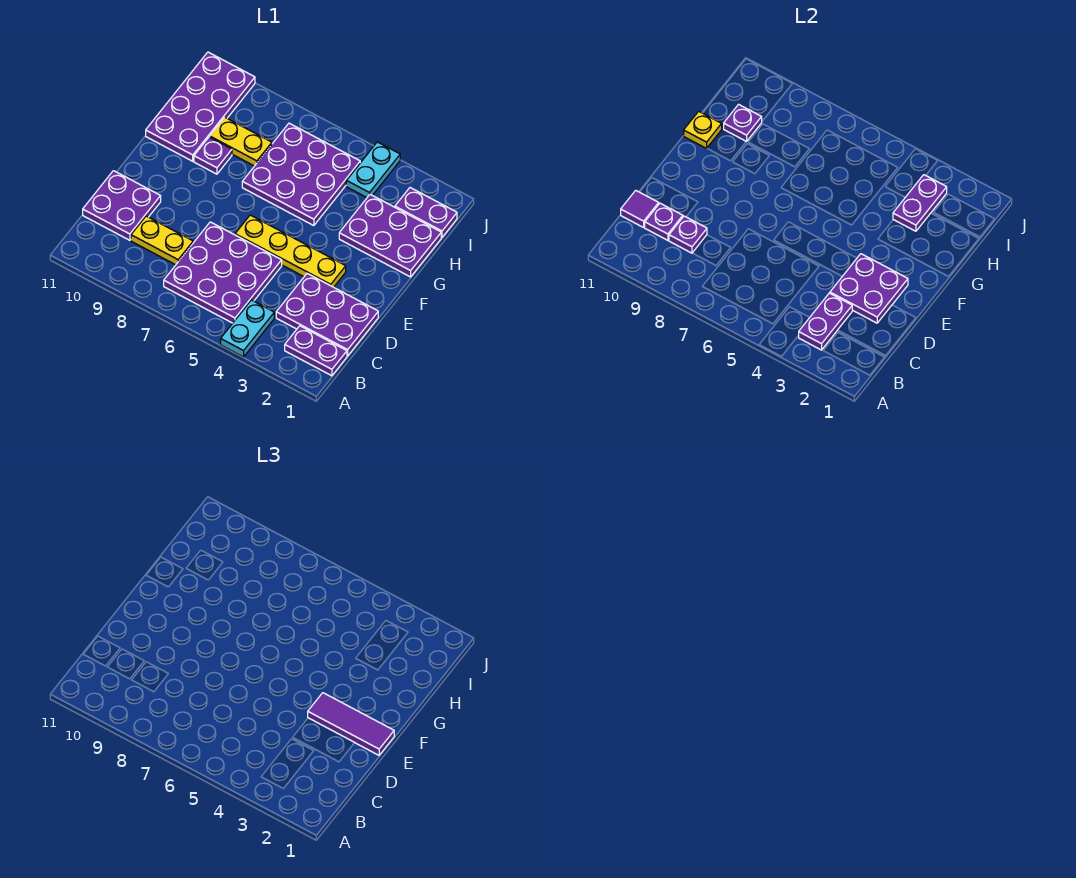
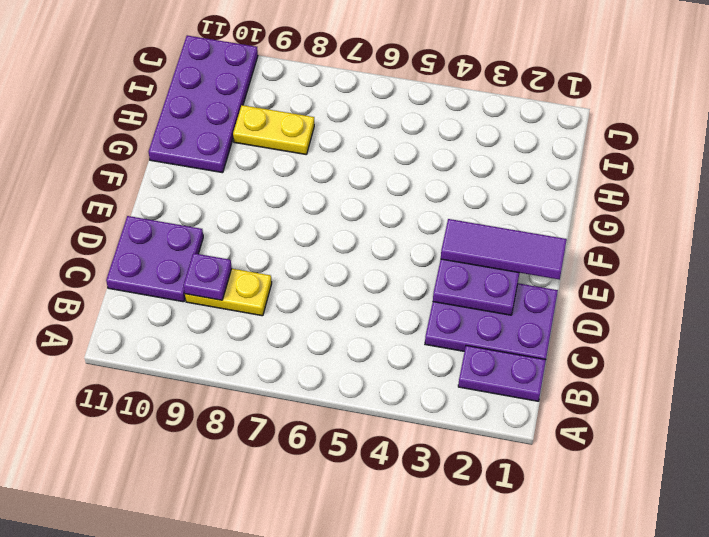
none -> cyan 1x2 plate [221,300,274,357]
none -> purple 3x3 plate [164,222,282,323]
none -> yellow 1x4 plate [235,215,346,287]

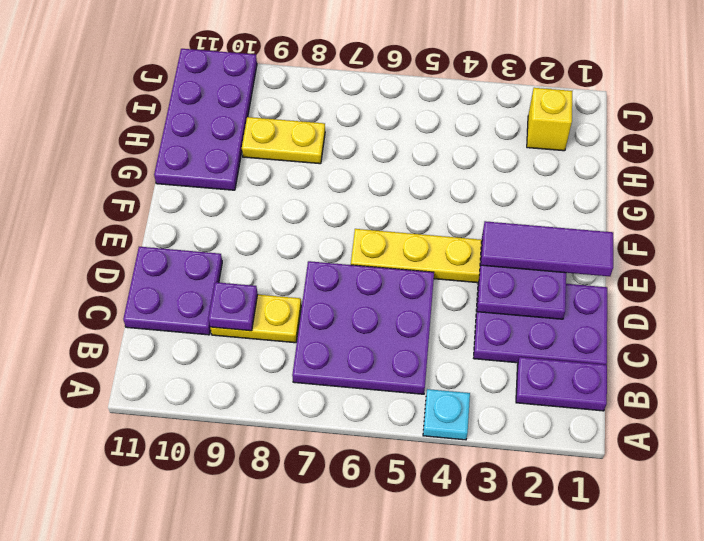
cyan 1x1 plate [423,389,470,440] -> cyan 1x2 plate [221,300,274,357]
yellow 1x1 brick [527,88,572,151] -> purple 1x2 plate [395,188,457,237]
none -> purple 2x3 plate [339,195,441,277]
none -> purple 3x3 plate [242,123,360,226]
none -> purple 1x1 plate [194,137,232,174]

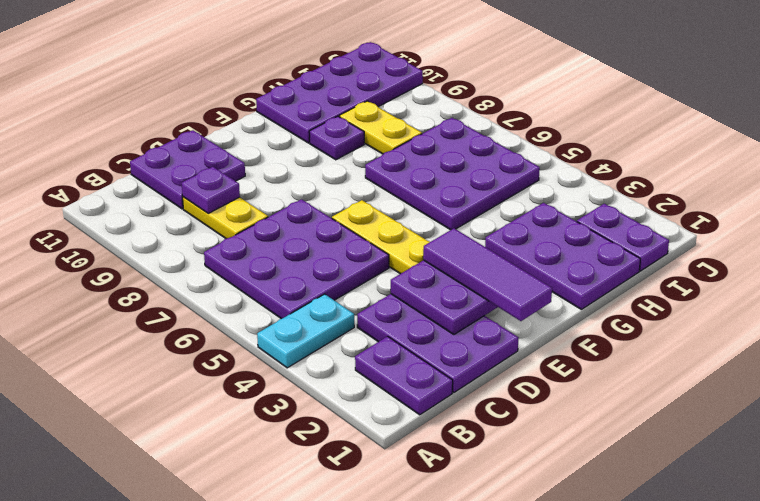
none -> cyan 1x2 plate [346,142,400,198]
none -> purple 1x2 plate [799,293,852,350]
none -> purple 1x1 plate [645,203,683,240]

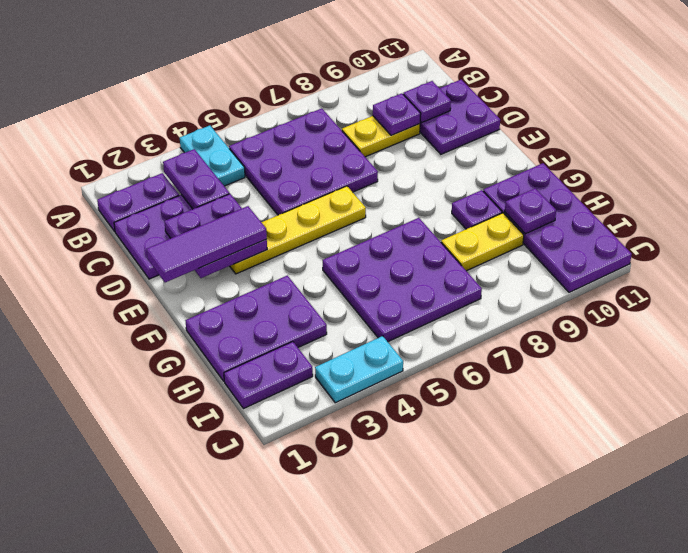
cyan 1x2 plate [315,336,403,403] -> cyan 1x2 plate turned to [346,142,400,198]
none -> purple 1x1 tile [621,190,659,227]
none -> yellow 1x1 plate [684,111,722,148]
none -> purple 1x2 plate [893,175,947,231]

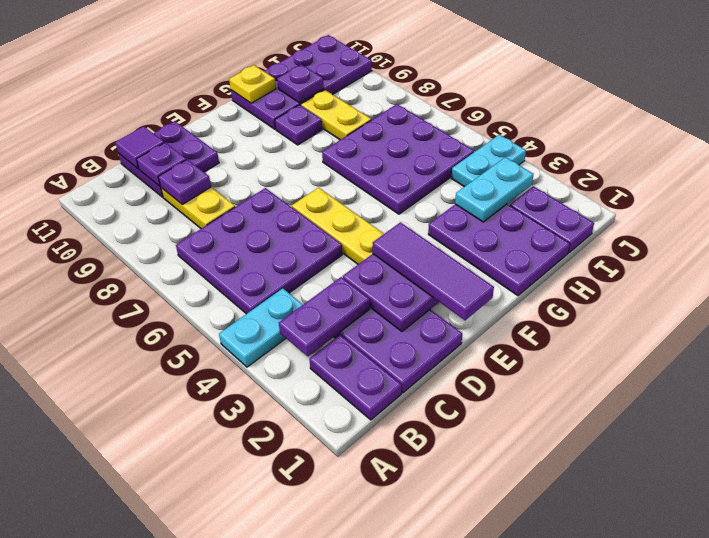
cyan 1x2 plate [455,157,534,222] -> purple 1x2 plate [893,175,947,231]

